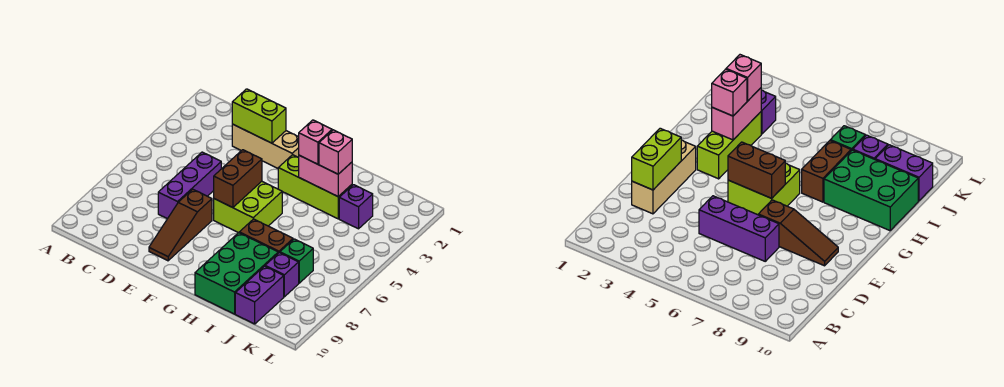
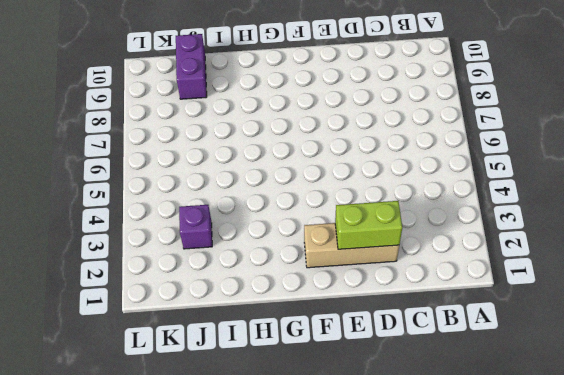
none -> purple 1x3 brick [158,152,221,219]
none -> brown 1x3 slope [149,189,212,261]
none -> lime 2x2 brick [214,181,282,233]

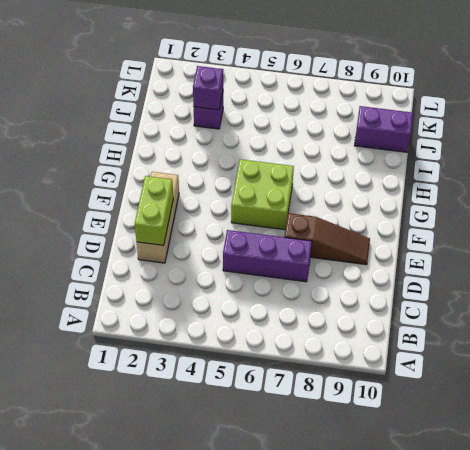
purple 1x1 brick [193,66,223,110] -> purple 1x1 brick moved to [265,253,299,297]
none -> lime 1x3 brick [278,155,352,219]
none -> brown 1x2 brick [239,219,293,253]
none -> green 2x3 brick [195,233,278,314]

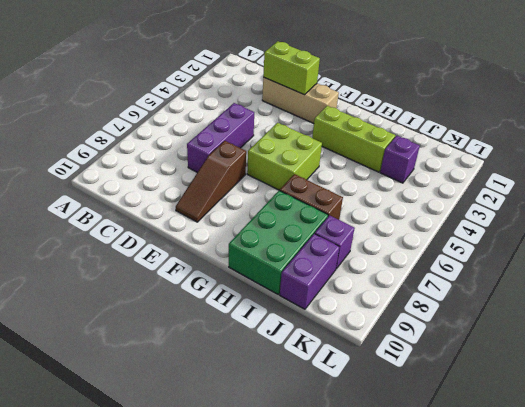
none -> green 1x1 brick [280,239,313,283]
none -> brown 1x2 brick [214,150,262,208]
none -> pink 1x2 brick [299,155,352,196]

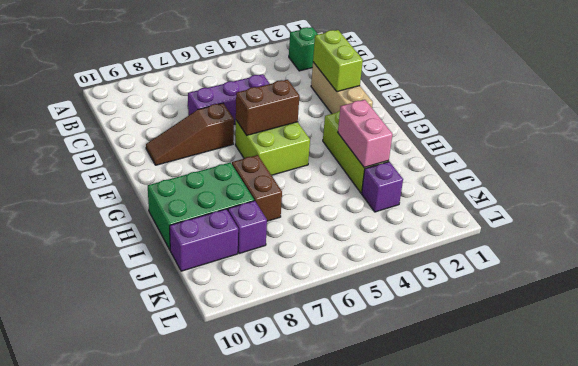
green 1x1 brick [289,27,318,71] -> green 1x1 brick moved to [280,239,313,283]
none -> pink 1x1 brick [299,120,332,164]
none -> pink 1x1 brick [319,130,352,174]

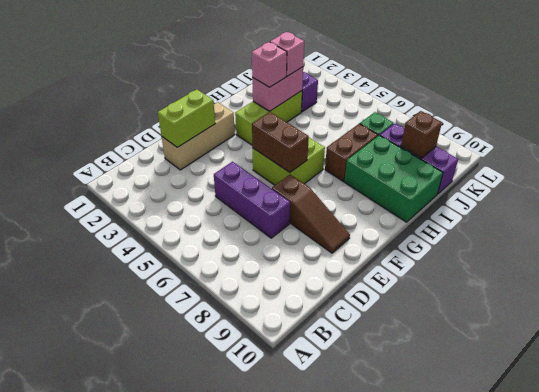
brown 1x1 brick [401,111,442,158] -> none

